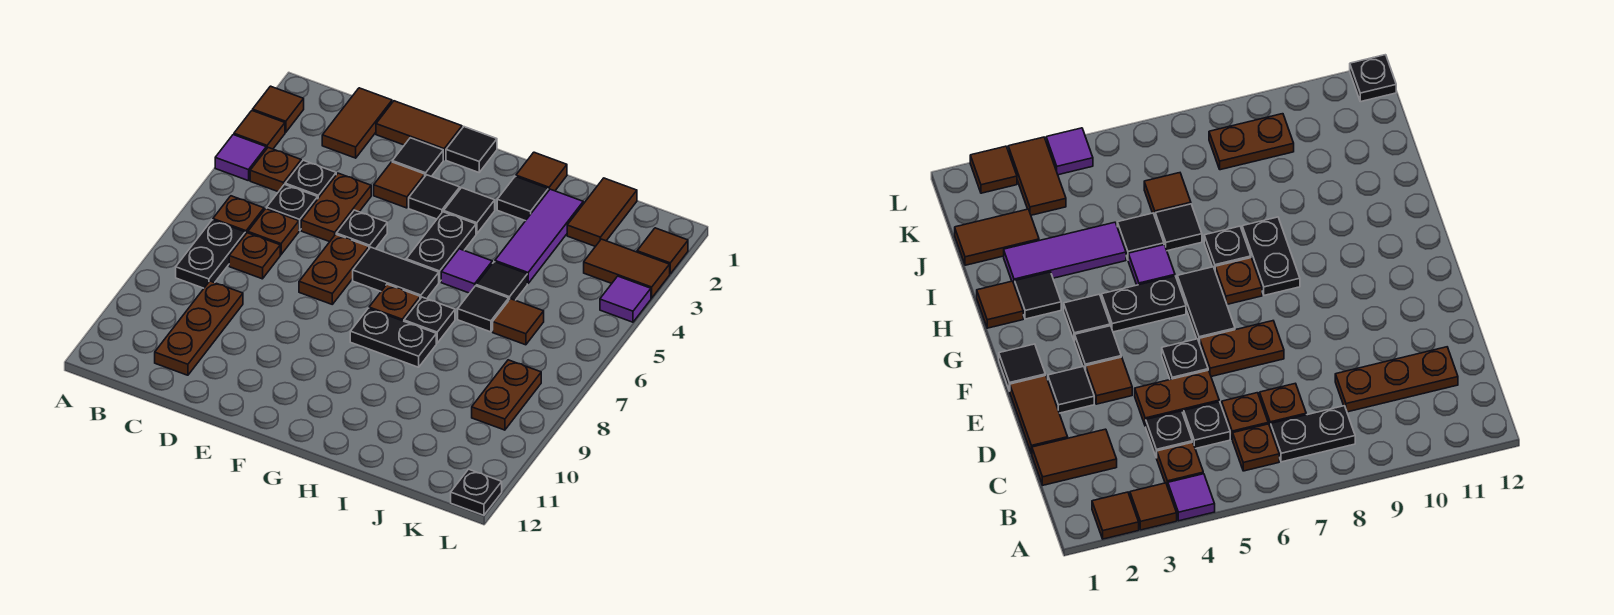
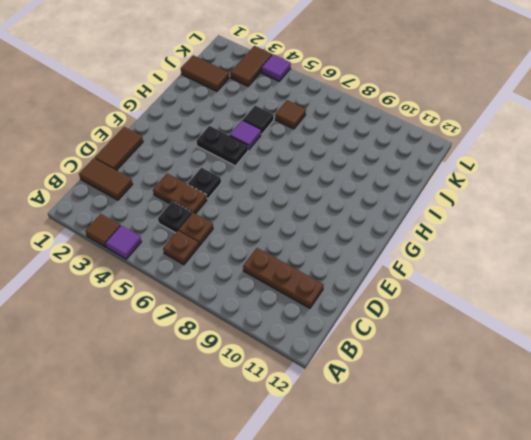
none -> brown 1x1 tile [253,86,304,132]
none -> brown 1x1 plate [250,148,301,192]
none -> black 1x2 plate [176,220,245,288]
none -> black 1x1 plate [285,160,336,198]

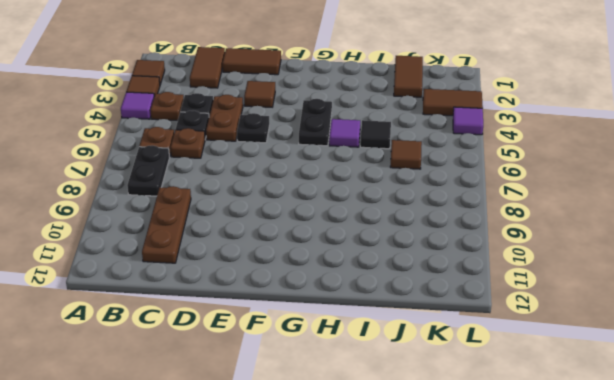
none -> brown 1x1 plate [229,233,280,279]
none -> black 1x1 tile [392,138,443,176]
none -> brown 1x2 plate [299,234,369,304]
none -> black 1x1 tile [446,127,497,172]

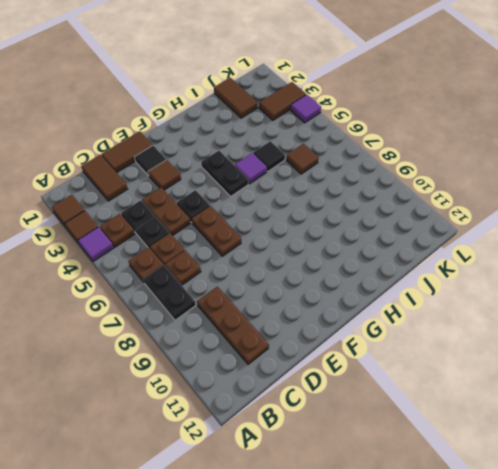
none -> black 1x1 tile [446,127,497,172]
none -> black 1x1 tile [409,175,460,219]
none -> black 1x2 tile [353,247,439,299]
none -> black 1x1 tile [444,188,495,234]

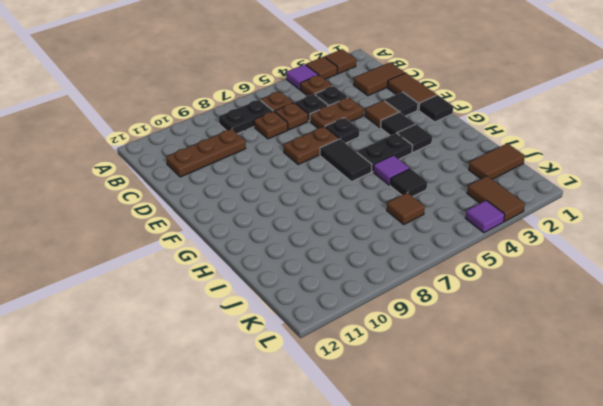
none -> brown 1x1 plate [369,284,420,321]
none -> black 1x2 plate [350,308,436,367]
none -> brown 1x1 tile [516,152,567,191]
none -> black 1x1 tile [497,176,548,221]

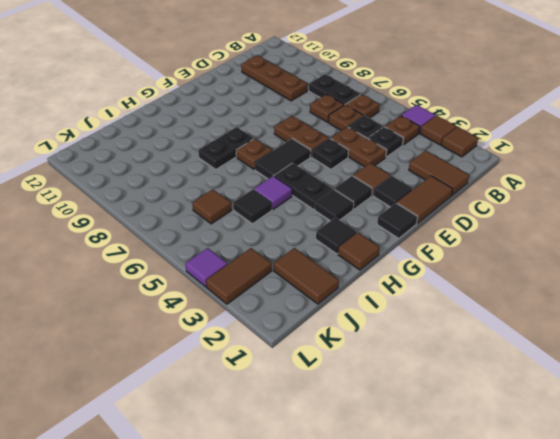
none -> black 1x1 plate [404,297,455,343]
none -> purple 1x3 tile [495,189,583,284]
none -> black 1x1 tile [458,286,509,332]
none -> brown 1x2 plate [472,360,541,430]

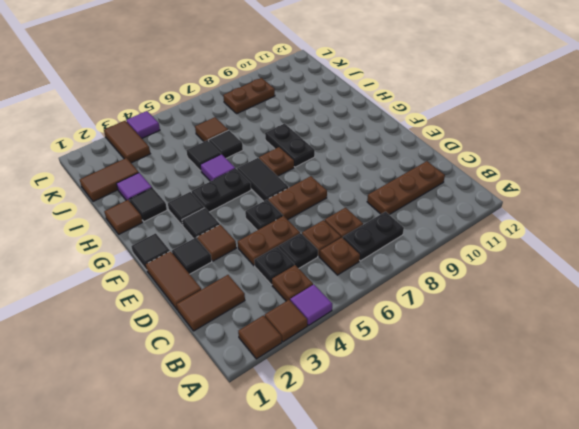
purple 1x1 tile [116,173,152,201] -> purple 1x3 tile [495,189,583,284]
none -> black 1x1 plate [404,297,455,343]
none -> brown 1x1 tile [637,228,688,274]
none -> black 1x1 plate [451,469,502,515]

